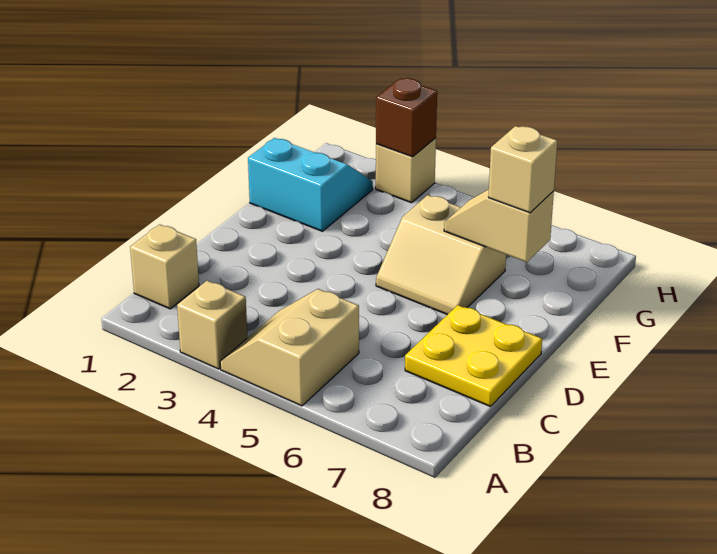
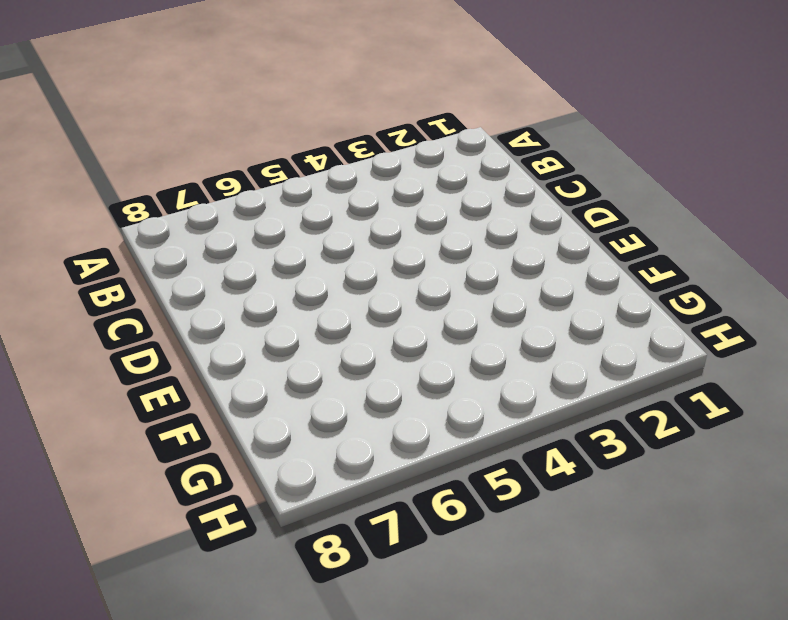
none -> tan 1x1 brick [177,281,247,369]
none -> tan 2x2 slope [220,289,359,406]

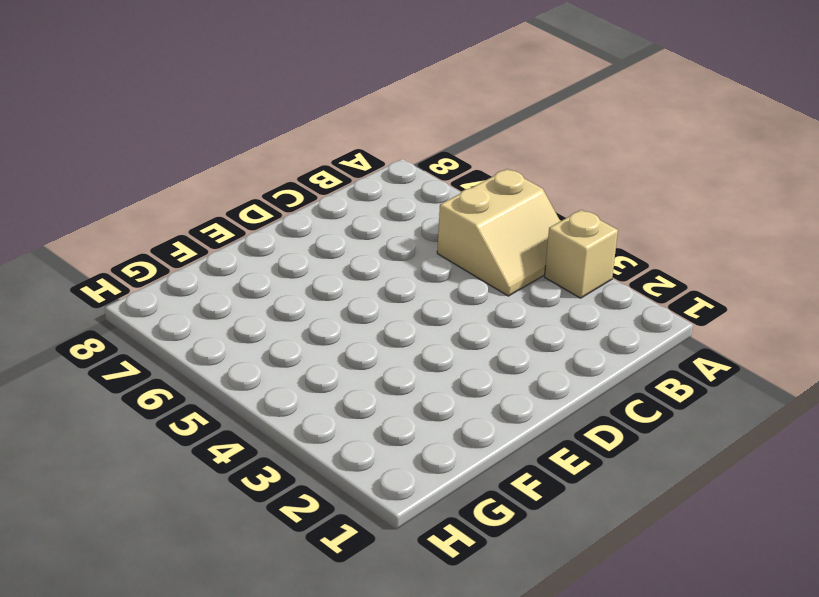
none -> tan 1x1 brick [130,224,199,309]
none -> yellow 2x2 plate [405,305,542,407]

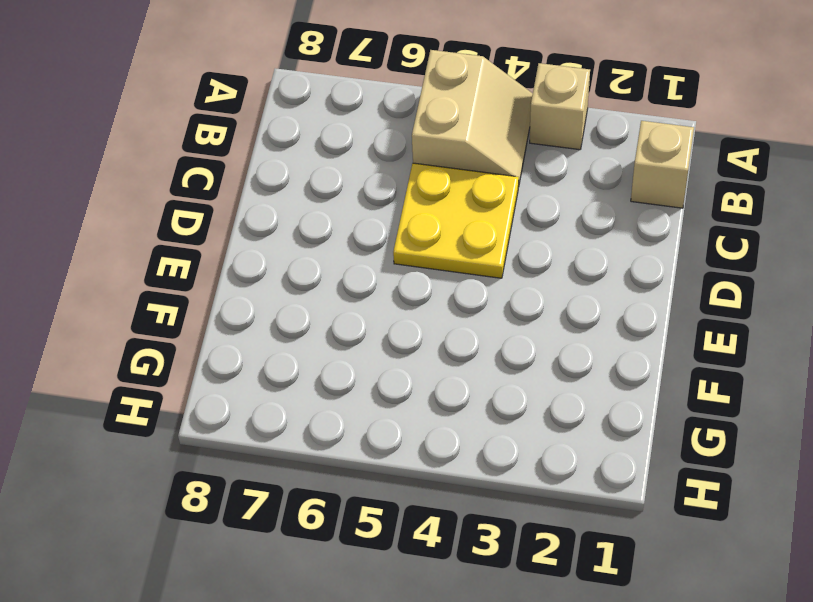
yellow 2x2 plate [393,163,519,278] -> yellow 2x2 plate moved to [405,305,542,407]
none -> tan 2x2 slope [376,195,506,315]
none -> cyan 2x2 slope [248,138,373,231]

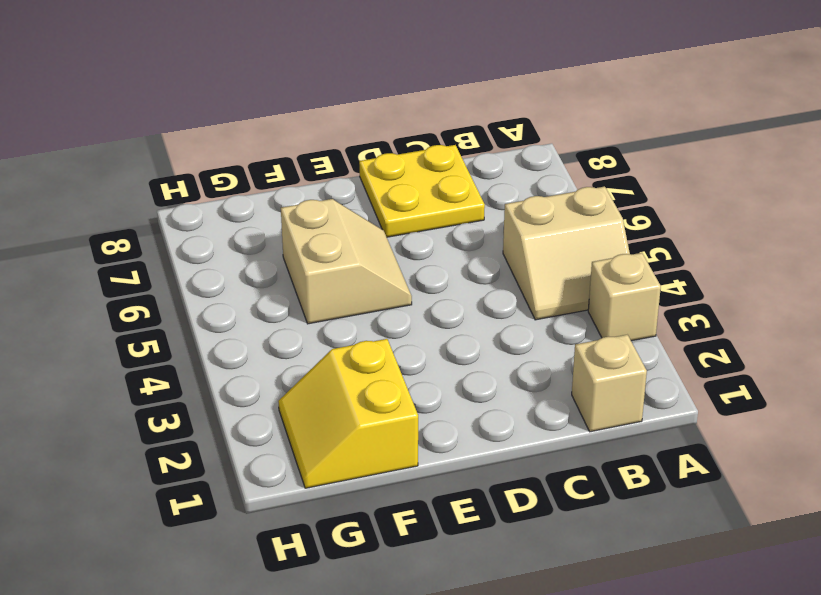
yellow 2x2 slope [278,339,418,488] -> cyan 2x2 slope [248,138,373,231]
none -> tan 1x1 brick [376,138,436,203]
none -> tan 1x2 slope [444,189,554,262]

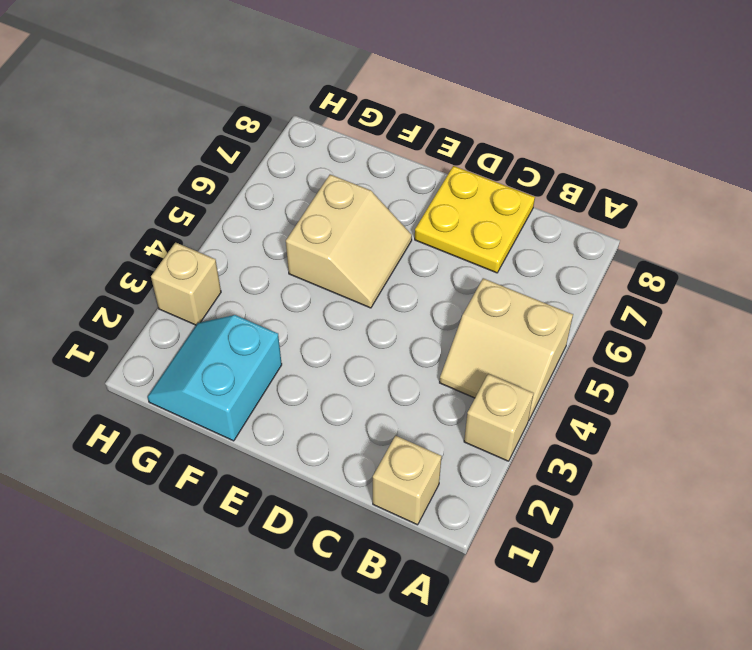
none -> tan 1x2 slope [444,189,554,262]
none -> brown 1x1 brick [376,78,437,157]

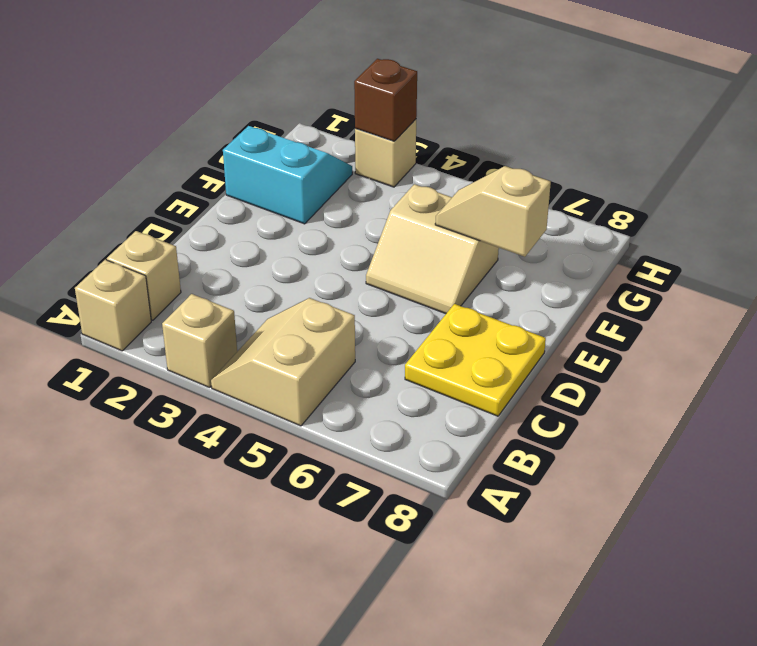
tan 1x1 brick [75,260,151,351] -> tan 1x1 brick moved to [488,126,557,213]

